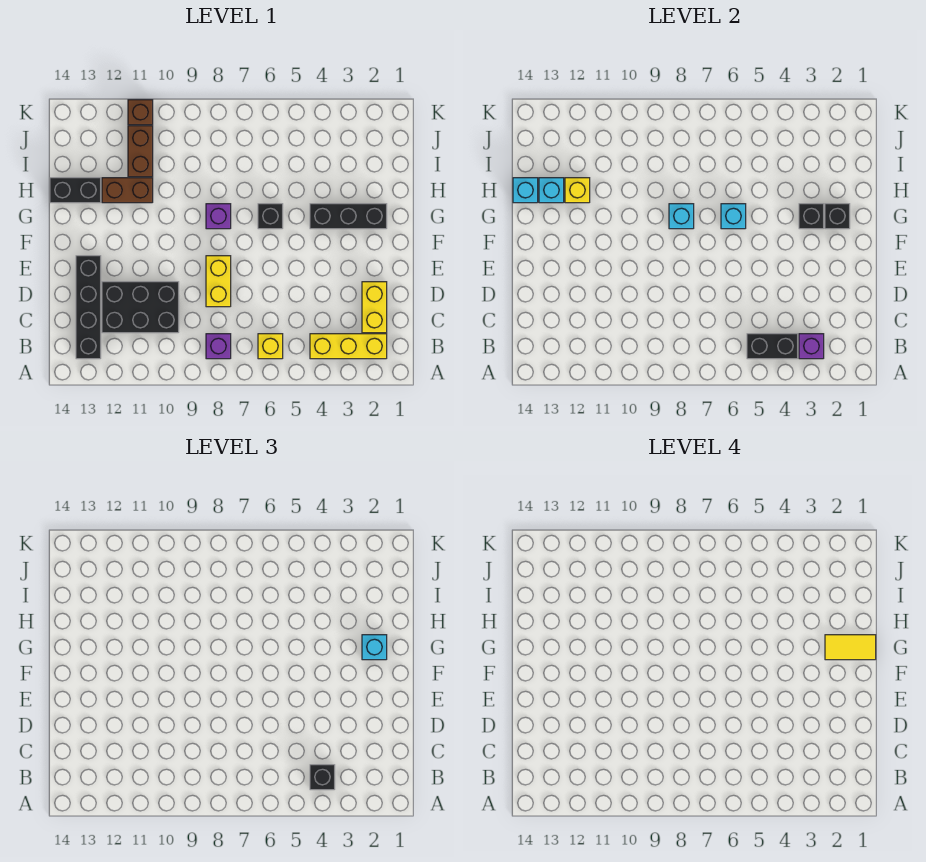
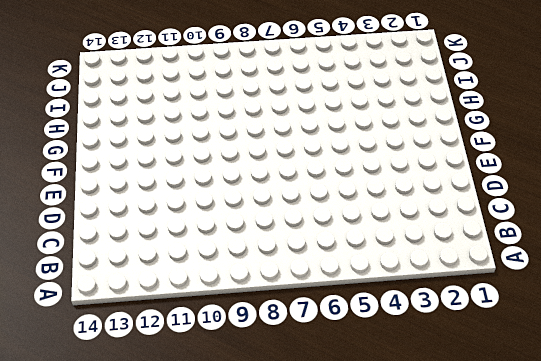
none -> yellow 1x3 brick [310,334,387,359]
none -> yellow 1x1 brick [258,334,283,359]
none -> purple 1x1 brick [206,334,231,359]

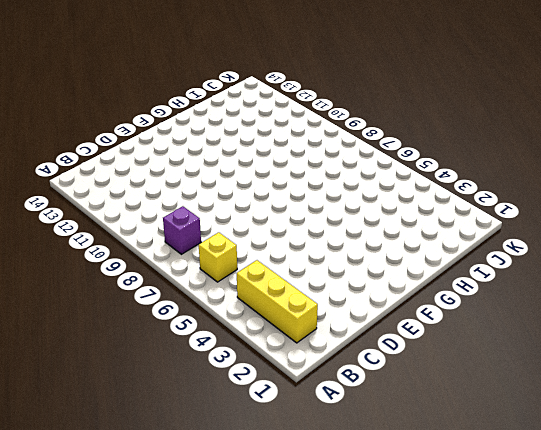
none -> black 1x4 brick [76,256,101,359]
none -> yellow 1x2 brick [362,282,387,333]
none -> black 2x3 brick [102,282,179,333]

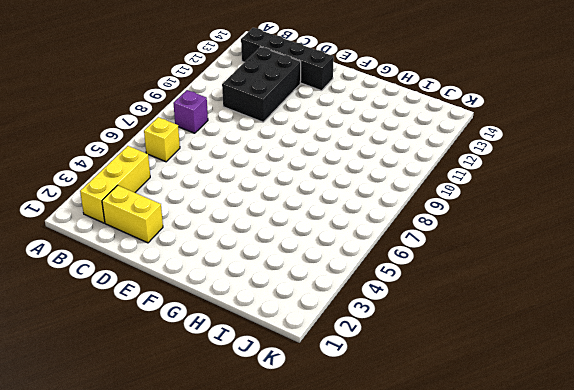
none -> yellow 1x2 brick [206,256,231,307]
none -> black 1x3 brick [310,204,387,229]
none -> black 1x1 brick [258,204,283,229]

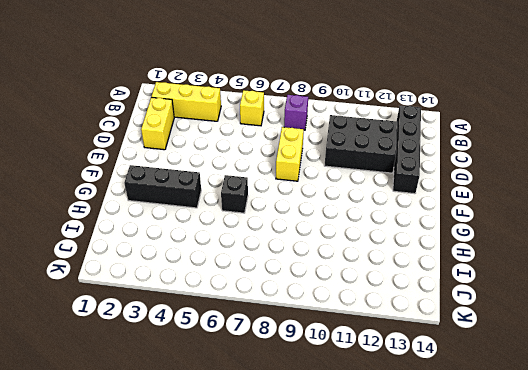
none -> purple 1x1 brick [206,204,231,229]
none -> brown 1x2 brick [102,178,153,203]
none -> black 1x2 brick [50,178,101,203]

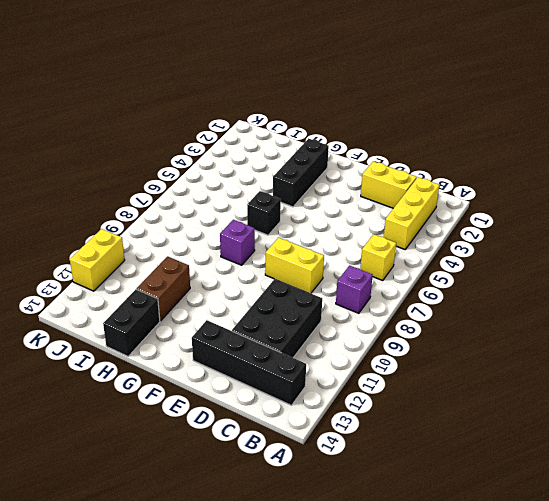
yellow 1x2 brick [70,229,125,291] -> brown 1x1 brick [128,100,153,125]
none -> brown 1x2 brick [128,126,153,177]
none -> purple 1x1 brick [799,334,824,359]
none -> black 1x2 brick [747,334,798,359]

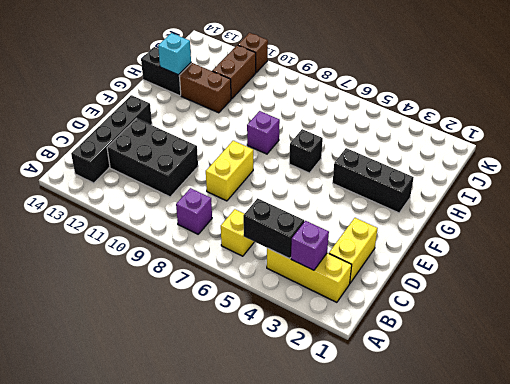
none -> black 1x1 brick [825,204,850,229]
none -> black 1x1 brick [799,204,824,229]
none -> cyan 1x1 brick [721,204,746,229]

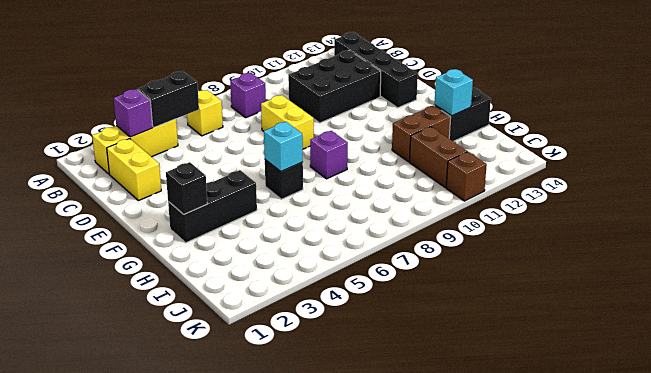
none -> black 1x1 brick [799,204,824,229]
none -> cyan 1x1 brick [669,204,694,229]
none -> yellow 1x1 brick [565,178,590,203]

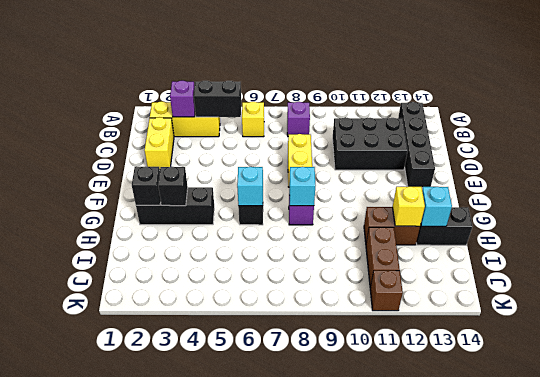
none -> cyan 1x1 brick [513,178,538,203]
none -> black 1x1 brick [310,765,335,790]
none -> cyan 1x1 brick [362,635,387,660]

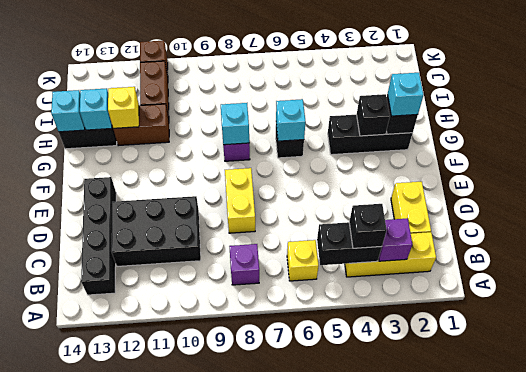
none -> yellow 1x2 tile [825,635,876,660]

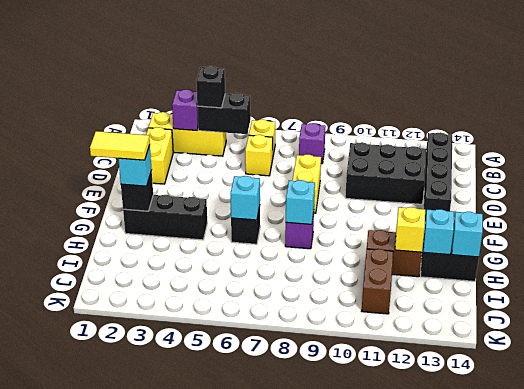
yellow 1x1 brick [245,135,273,176] -> none
none -> brown 1x1 brick [128,100,153,125]
none -> black 1x1 brick [799,204,824,229]

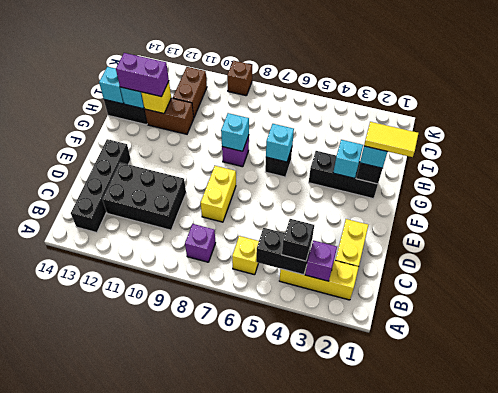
cyan 1x1 brick [333,140,363,178] -> black 1x1 brick [799,204,824,229]
purple 1x2 brick [116,53,169,97] -> none
brown 1x1 brick [227,61,252,96] -> brown 1x1 brick moved to [128,100,153,125]

